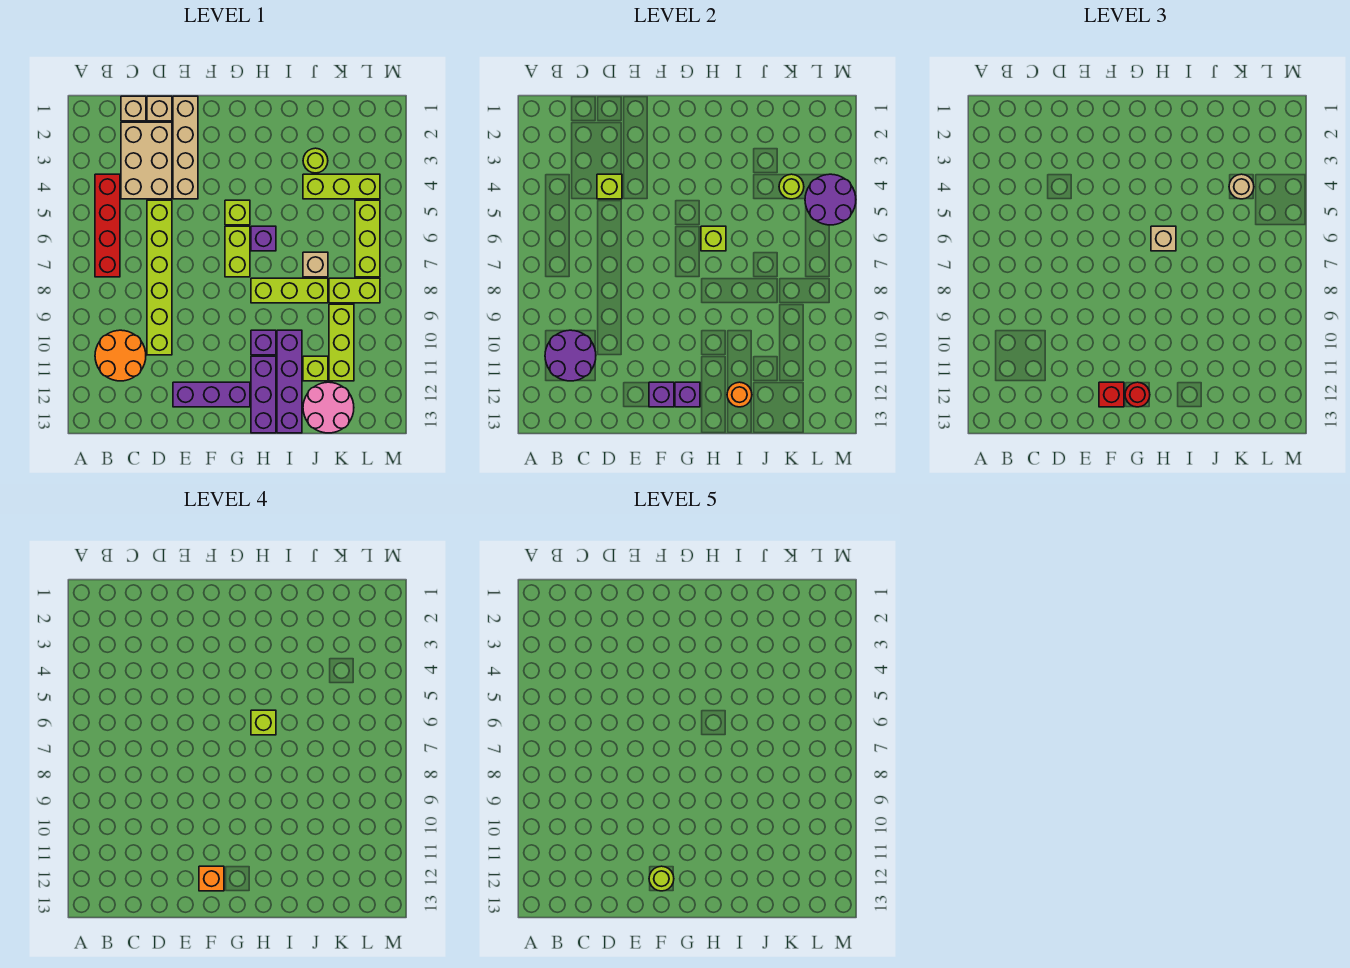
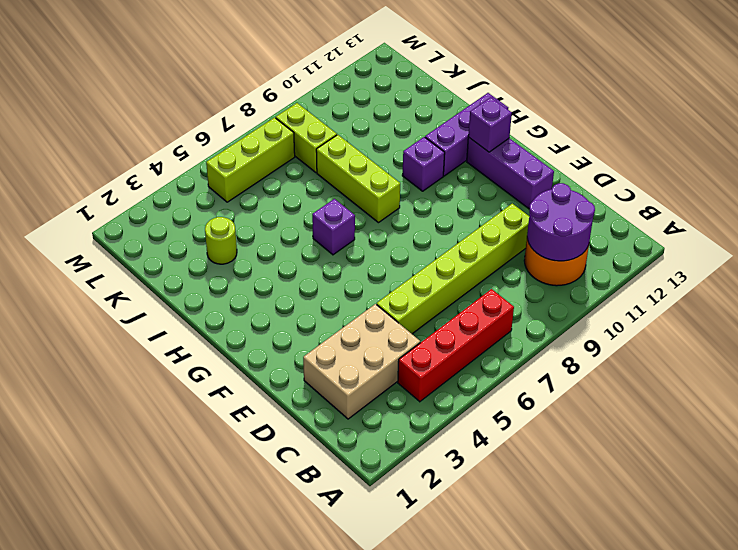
none -> tan 1x1 brick [121,96,146,121]
none -> tan 1x1 brick [147,96,172,121]
none -> tan 1x4 brick [173,96,198,199]
none -> lime 1x1 brick [225,200,250,225]

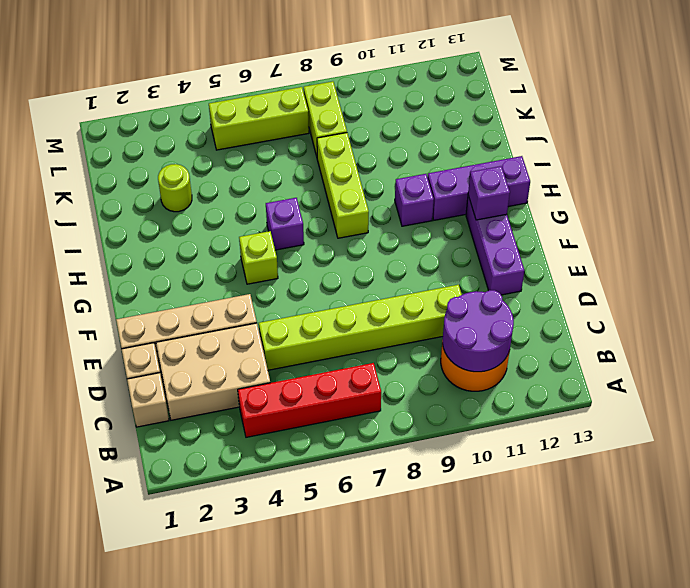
none -> lime 1x2 brick [225,226,250,277]
none -> purple 1x4 brick [277,330,302,433]
none -> lime 1x3 brick [303,174,380,199]
none -> tan 1x1 brick [303,252,328,277]

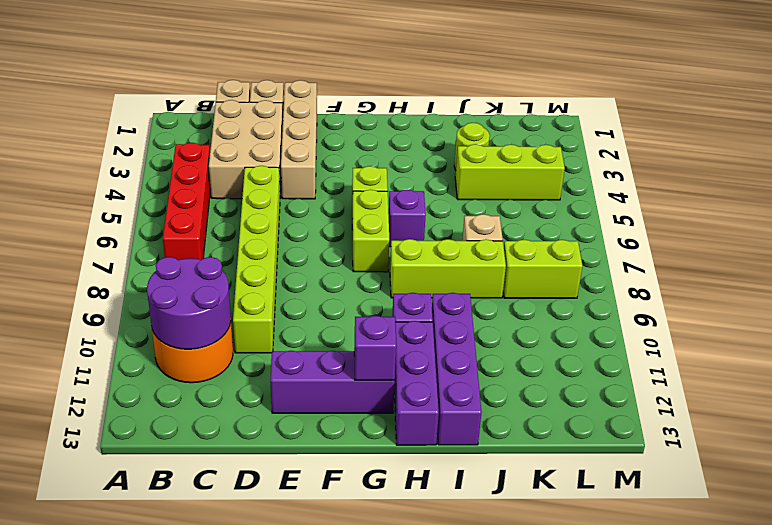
none -> lime 1x1 brick [303,356,328,381]
none -> pink 2x2 round brick [303,382,354,433]
none -> lime 1x3 brick [329,304,354,381]
none -> lime 1x3 brick [355,200,380,277]

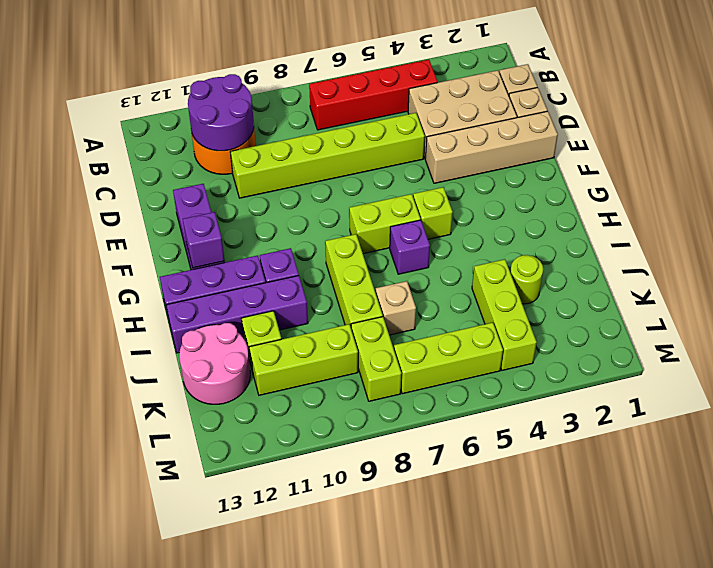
none -> lime 1x1 brick [597,174,622,199]
none -> purple 1x1 brick [649,382,674,407]
none -> lime 1x1 brick [701,226,726,251]
none -> orange 1x1 round brick [727,382,752,407]

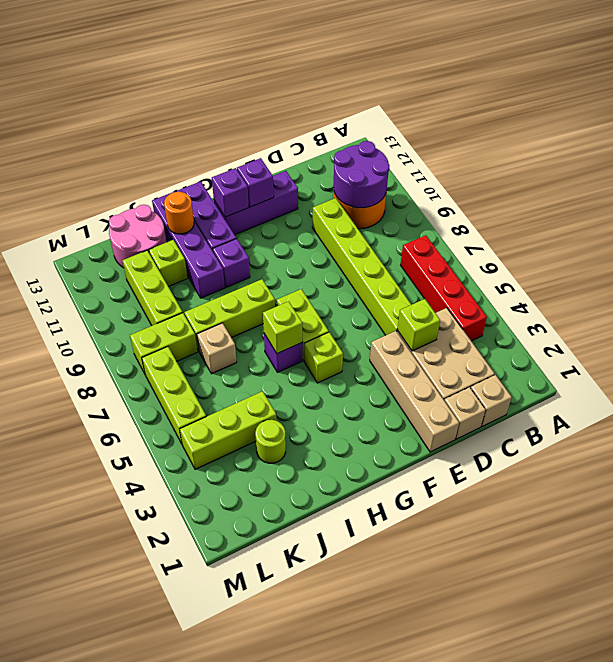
none -> lime 1x1 round brick [779,174,804,199]
none -> purple 2x2 round brick [805,174,856,225]
none -> red 1x1 brick [1099,382,1124,407]
none -> red 1x1 round brick [1125,382,1150,407]

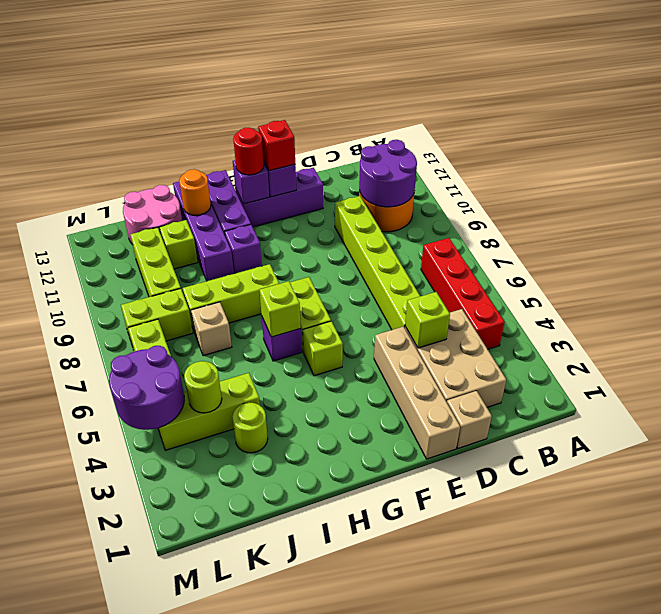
none -> tan 1x1 brick [121,96,146,121]
none -> tan 1x1 brick [1151,226,1176,251]
none -> tan 1x1 round brick [1229,174,1254,199]
none -> orange 1x1 brick [199,866,224,891]

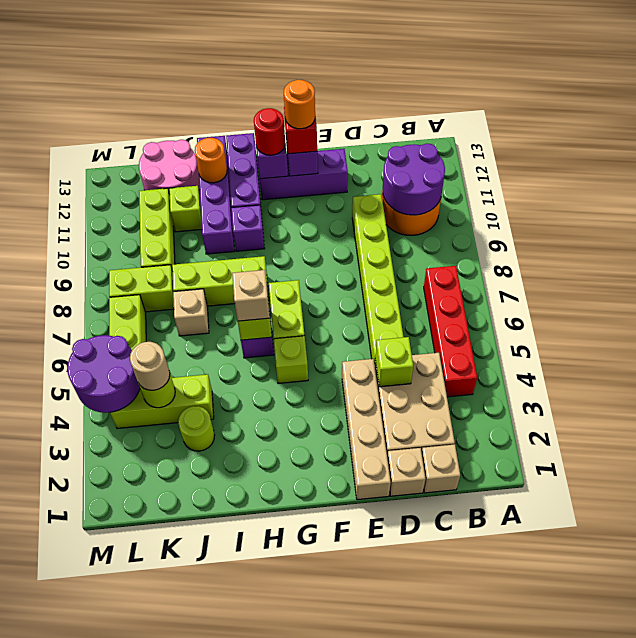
orange 1x1 round brick [284,80,315,129] -> orange 1x1 brick [199,866,224,891]
none -> lime 1x1 brick [251,710,276,735]
none -> lime 1x1 round brick [649,866,674,891]

